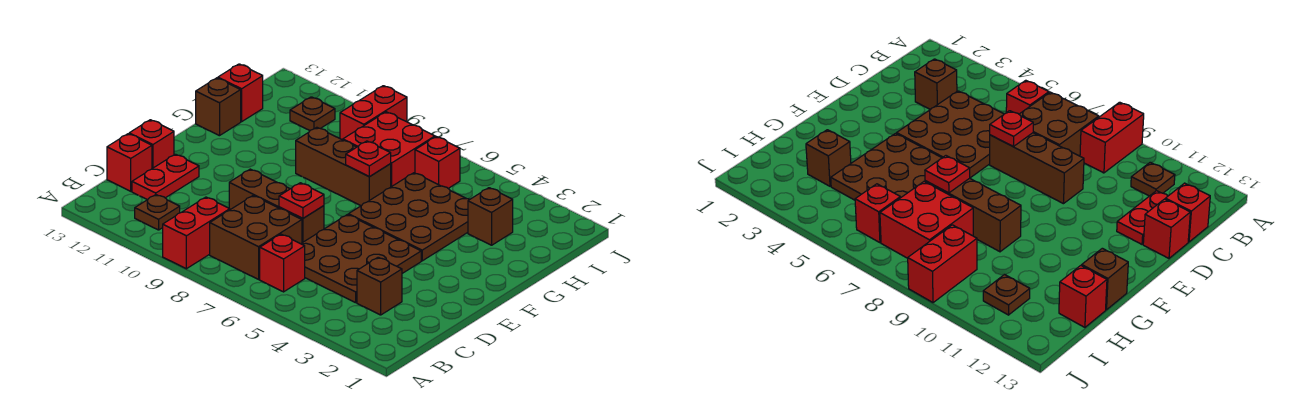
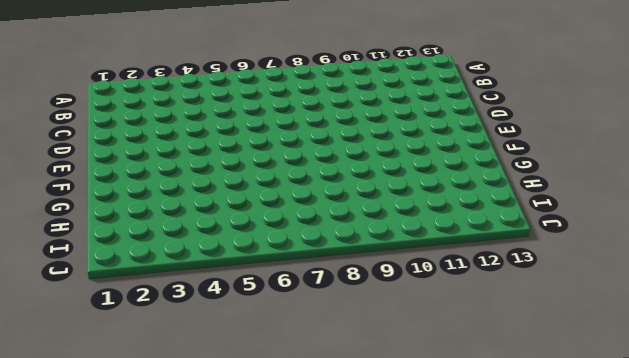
none -> red 1x2 brick [163,197,230,269]
none -> red 1x1 brick [260,234,305,292]
none -> brown 2x2 brick [210,196,302,279]

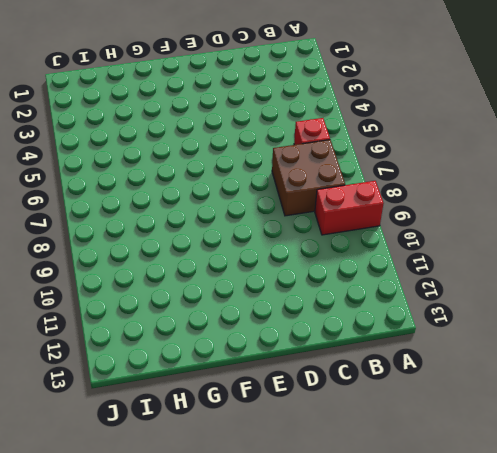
none -> brown 1x1 plate [135,195,180,230]
none -> brown 1x1 brick [357,257,402,315]
none -> brown 3x3 plate [301,215,421,303]

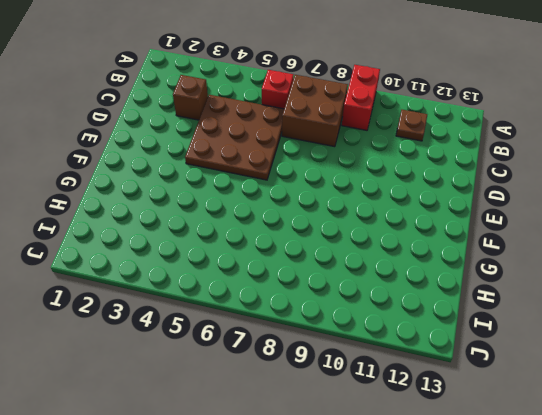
none -> red 1x2 plate [132,154,199,200]
none -> red 1x1 brick [107,134,152,191]
none -> brown 1x3 brick [229,169,324,243]

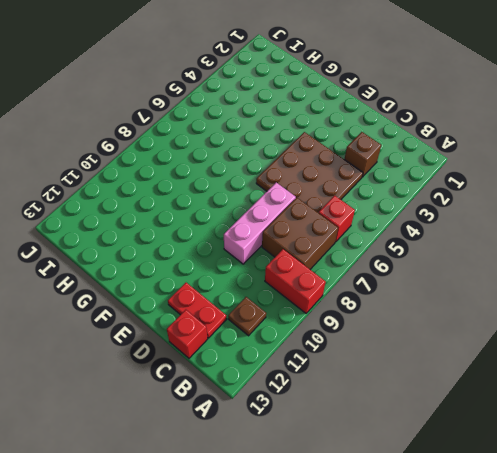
pink 1x3 brick [224,183,296,264] -> brown 1x3 brick [229,169,324,243]
none -> red 1x1 brick [129,120,174,168]
none -> brown 3x3 plate [349,173,470,261]
none -> brown 1x3 brick [296,127,391,206]

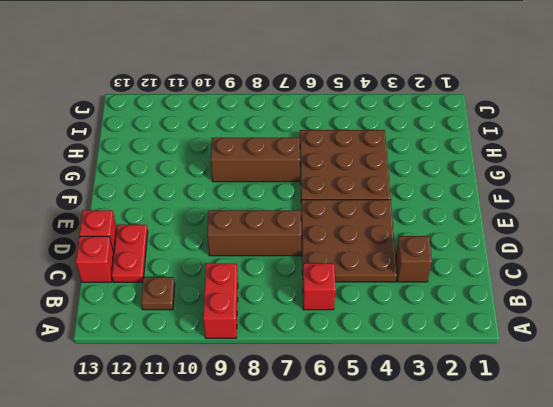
none -> brown 2x2 brick [210,196,302,279]
none -> brown 1x1 brick [196,78,241,136]
none -> brown 1x1 brick [468,188,513,245]

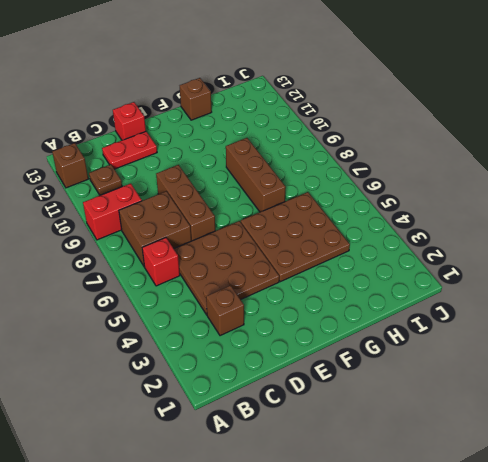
brown 1x1 brick [52,143,88,188] -> brown 1x1 brick moved to [468,188,513,245]
none -> red 1x1 brick [107,134,152,191]
none -> red 2x2 brick [343,112,435,187]
none -> red 1x1 brick [218,64,263,122]

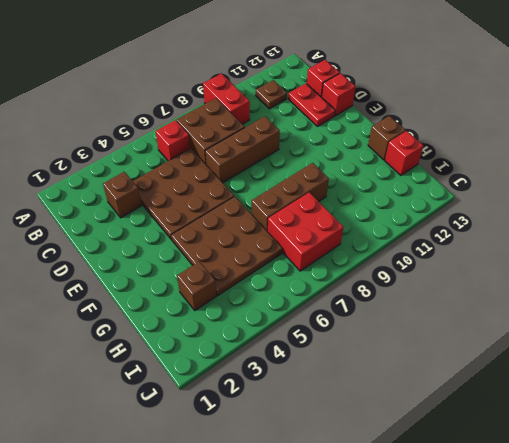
none -> red 1x1 brick [415,137,460,188]
none -> red 1x2 brick [340,86,407,140]
none -> brown 1x1 plate [290,97,335,130]

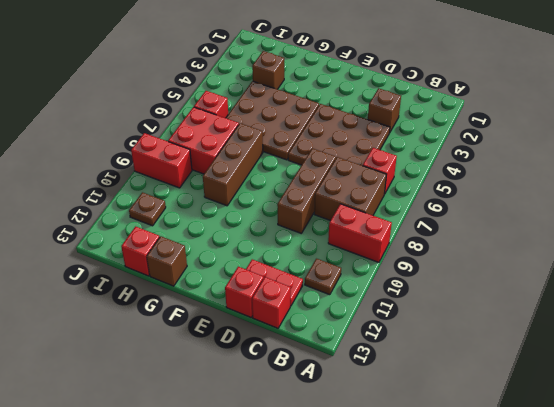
none -> red 1x1 plate [279,183,324,218]
none -> red 1x1 plate [346,141,391,177]

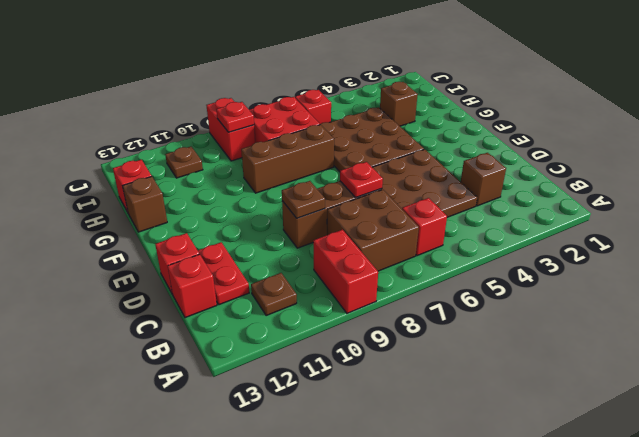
brown 1x1 plate [282,181,325,218] -> none
red 1x1 plate [216,102,254,132] -> red 1x1 plate moved to [346,141,391,177]

